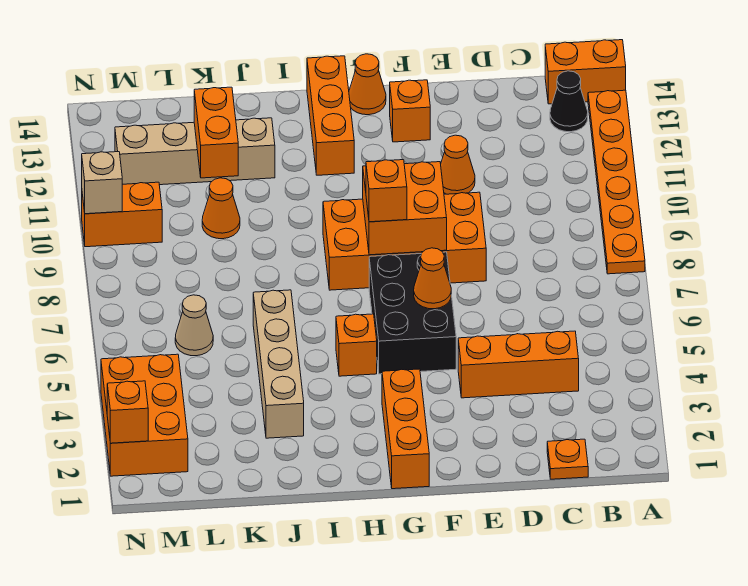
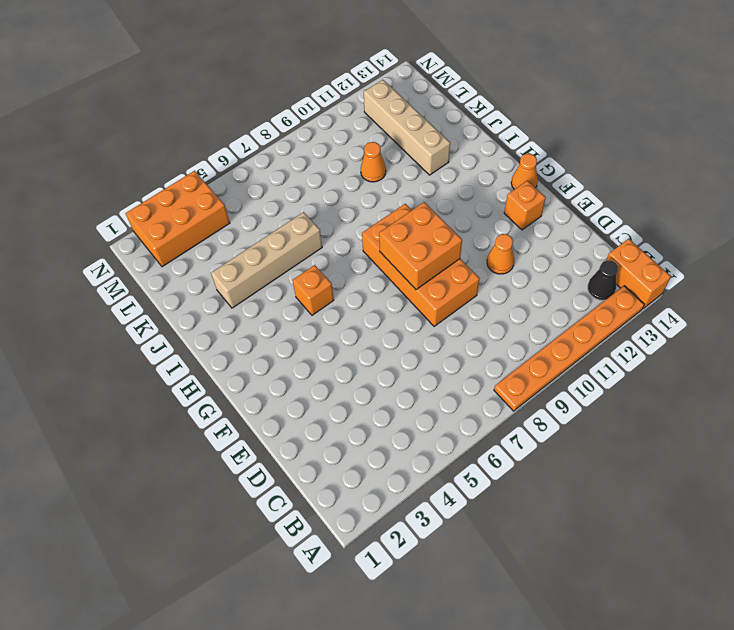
none -> orange 1x1 plate [547,439,588,479]
none -> orange 1x3 brick [458,331,579,398]
none -> black 2x3 brick [369,252,456,374]

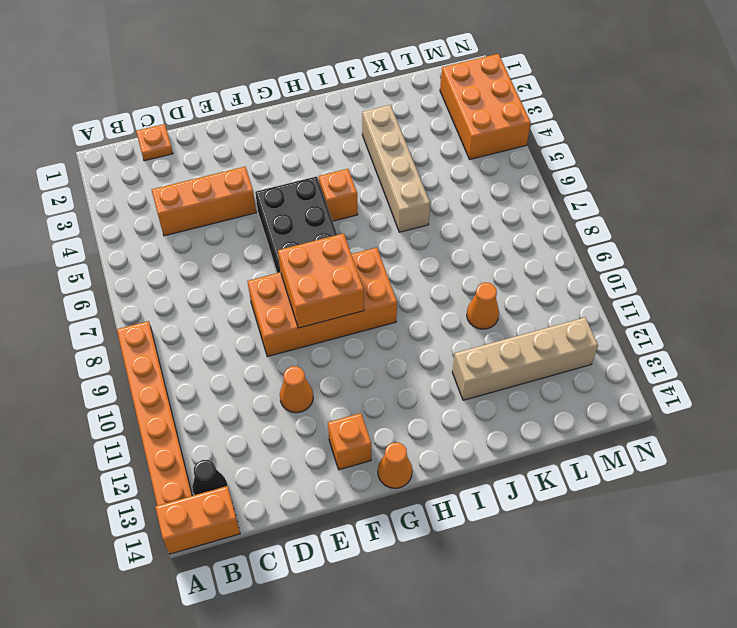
none -> orange 1x3 brick [382,369,429,489]
none -> orange 1x3 brick [307,56,354,175]
none -> tan 1x1 cone [175,295,213,356]

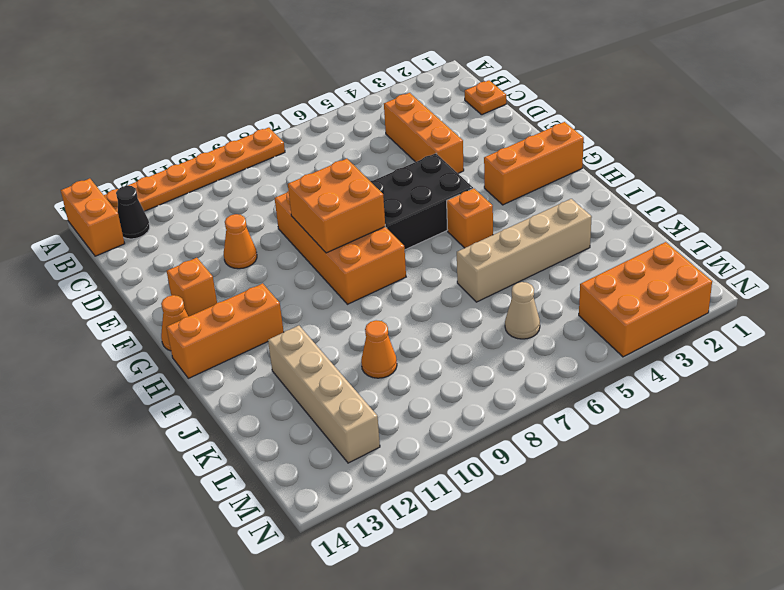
none -> orange 1x2 brick [82,182,162,247]
none -> orange 1x1 cone [414,248,451,309]
none -> orange 1x2 brick [194,87,238,178]

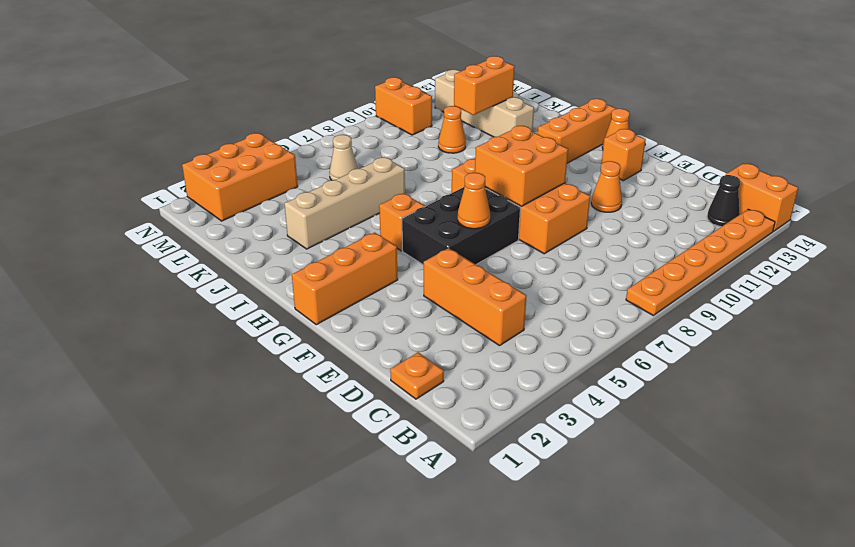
none -> orange 1x1 brick [107,381,148,443]
none -> tan 1x1 brick [82,152,122,214]
none -> orange 1x1 brick [366,160,407,222]

